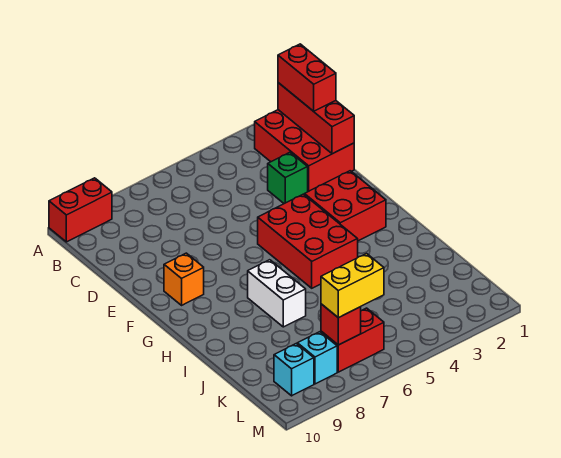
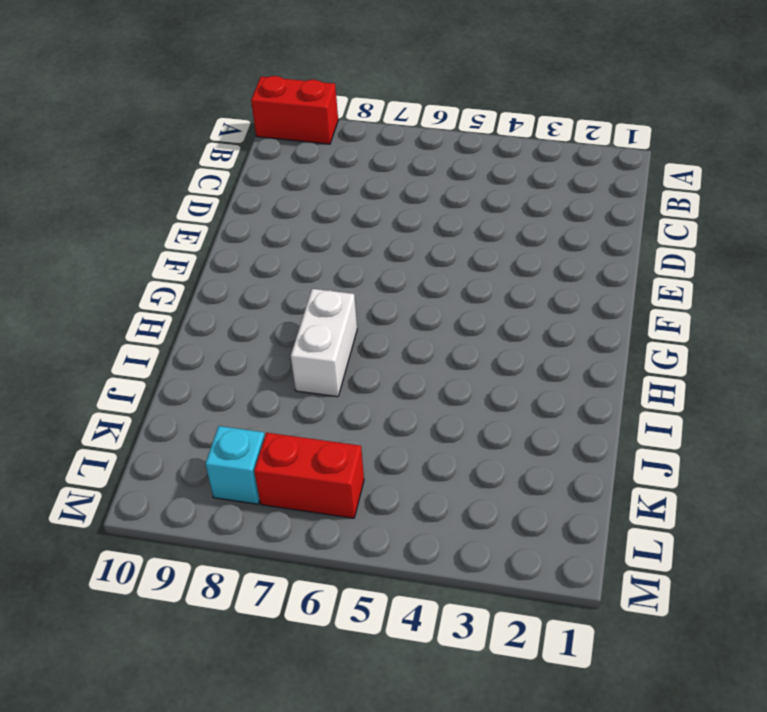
none -> red 2x3 brick [255,110,354,192]
none -> green 1x1 brick [268,152,308,204]
none -> red 2x2 brick [305,171,386,241]

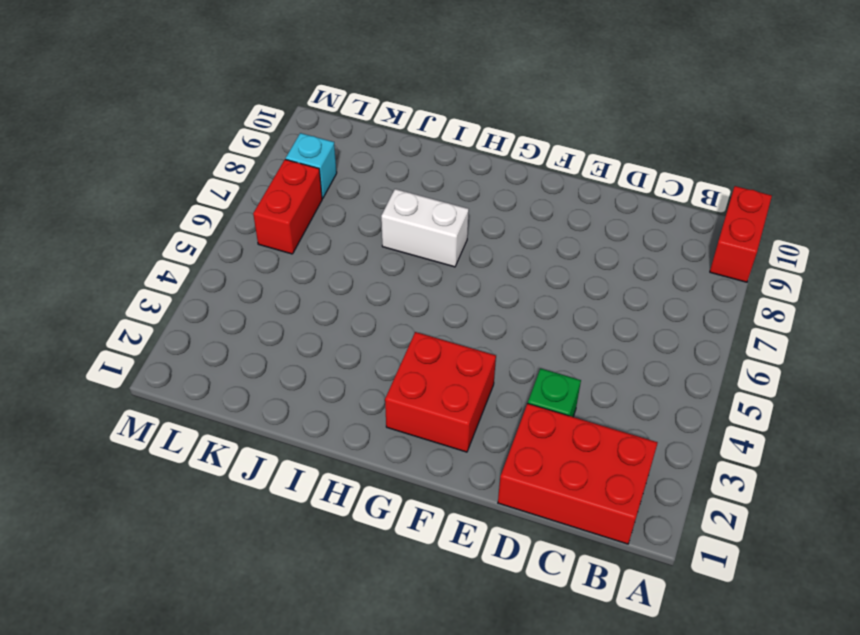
none -> red 2x3 brick [258,194,358,288]
none -> orange 1x1 brick [164,253,204,305]
none -> cyan 1x1 brick [274,343,314,396]

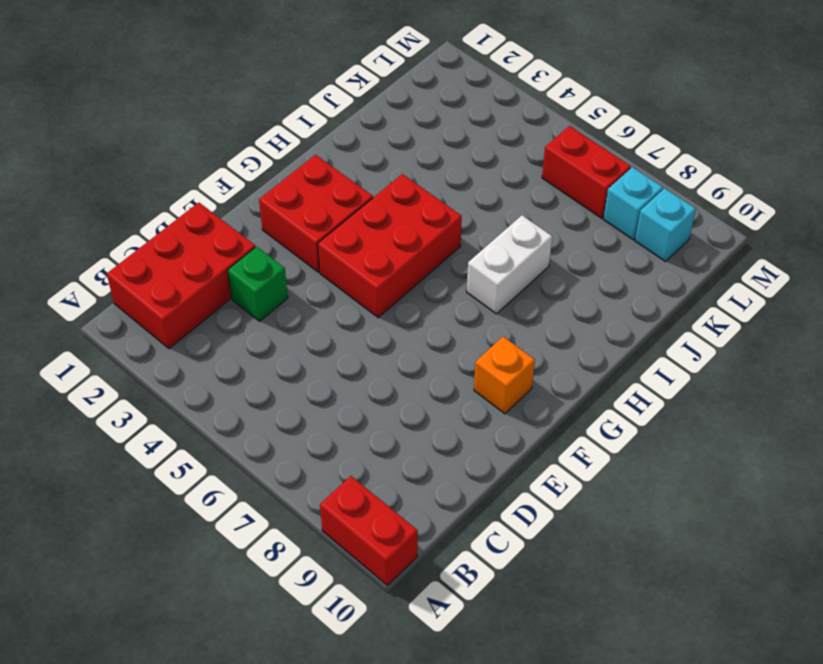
none -> red 1x3 brick [278,83,354,154]
none -> red 1x1 brick [321,304,361,345]
none -> red 1x2 brick [278,44,336,111]

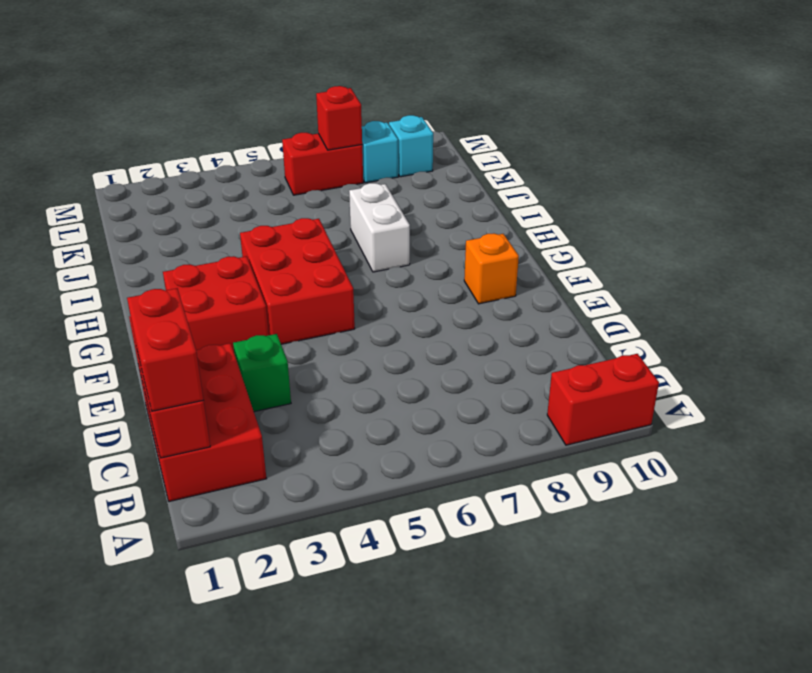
none -> yellow 1x2 brick [321,254,384,318]

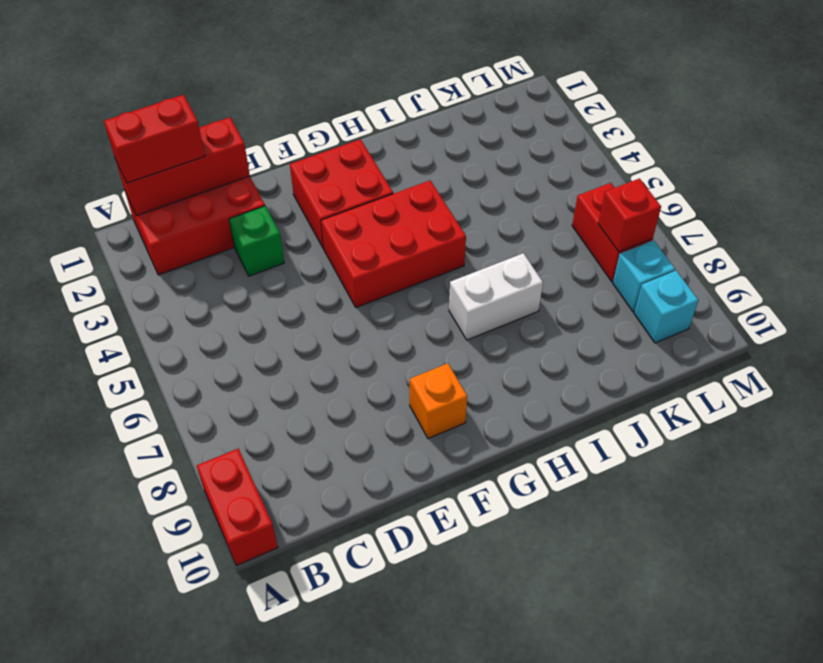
none -> yellow 1x2 brick [321,254,384,318]

